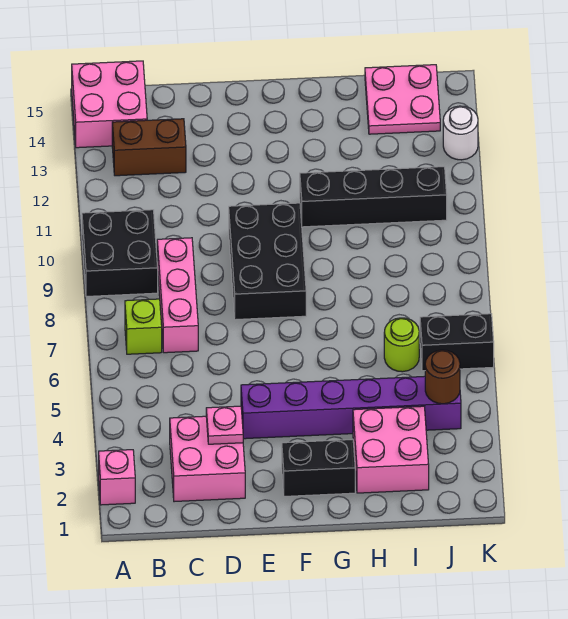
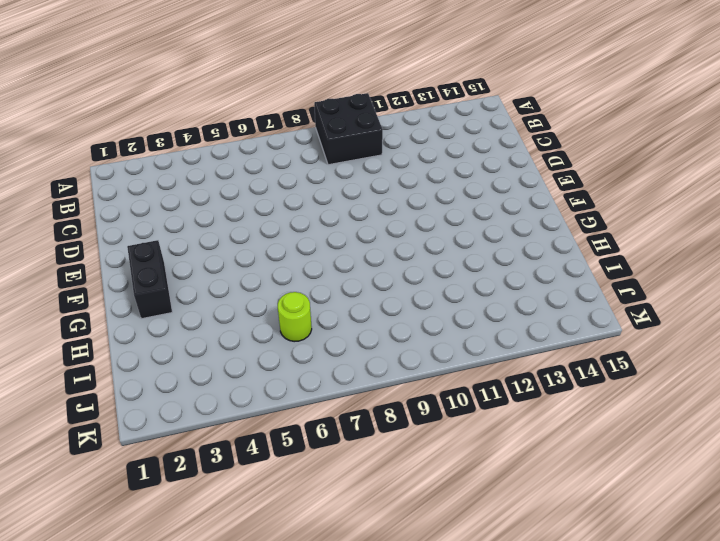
none -> pink 1x1 brick [99,450,135,505]
none -> pink 2x2 brick [72,61,147,148]
none -> lime 1x1 brick [125,299,162,354]

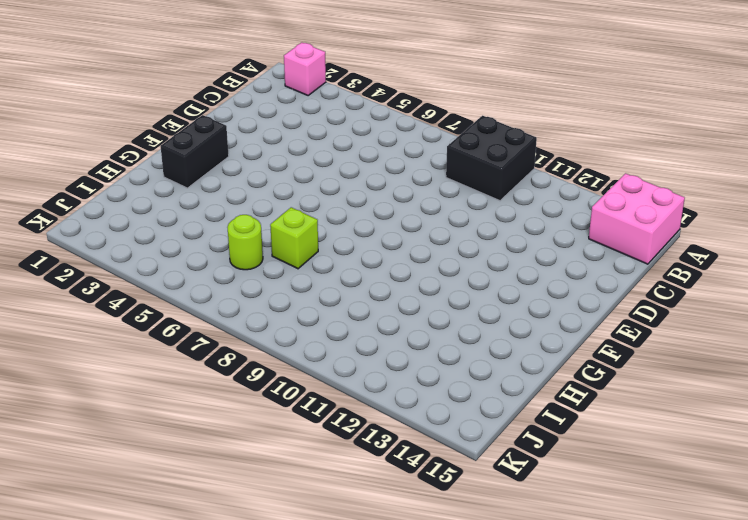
lime 1x1 brick [270,207,318,269] -> lime 1x1 brick moved to [125,299,162,354]
none -> brown 1x2 brick [112,119,186,176]
none -> pink 2x2 brick [170,416,245,502]
none -> pink 1x3 brick [157,238,198,353]

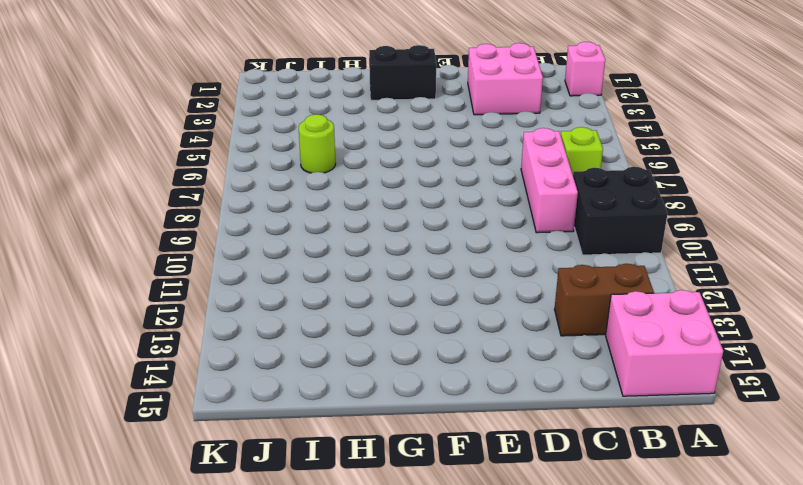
none -> purple 1x6 brick [241,376,461,439]
none -> black 2x3 brick [229,203,306,320]
none -> black 1x4 brick [300,167,447,227]

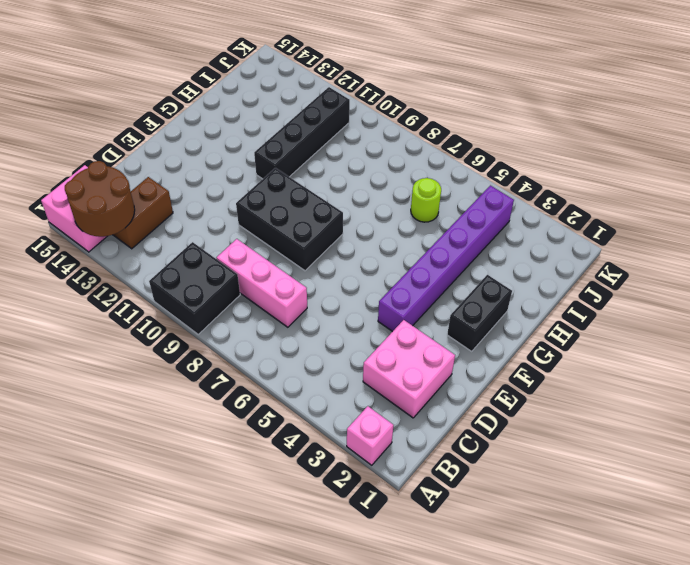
brown 2x2 round brick [65,161,135,237] -> none
none -> lime 1x1 brick [125,299,162,354]
none -> pink 2x2 brick [353,406,429,493]
none -> pink 2x2 plate [365,65,440,134]

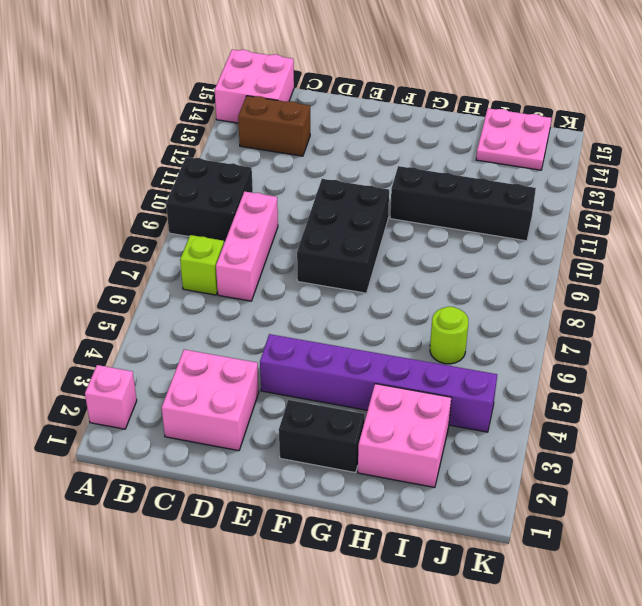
none -> black 1x2 brick [420,314,494,371]
none -> white 1x1 round brick [443,106,478,160]
none -> pink 1x1 plate [206,406,243,444]

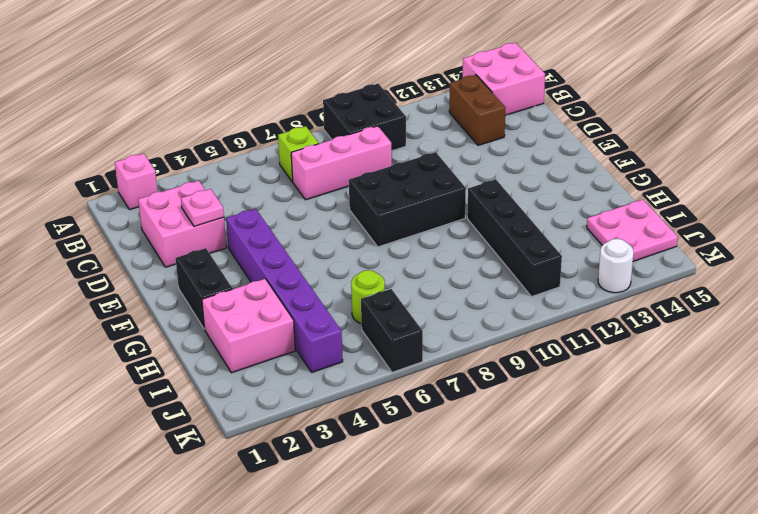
none -> brown 1x1 round brick [425,350,460,404]

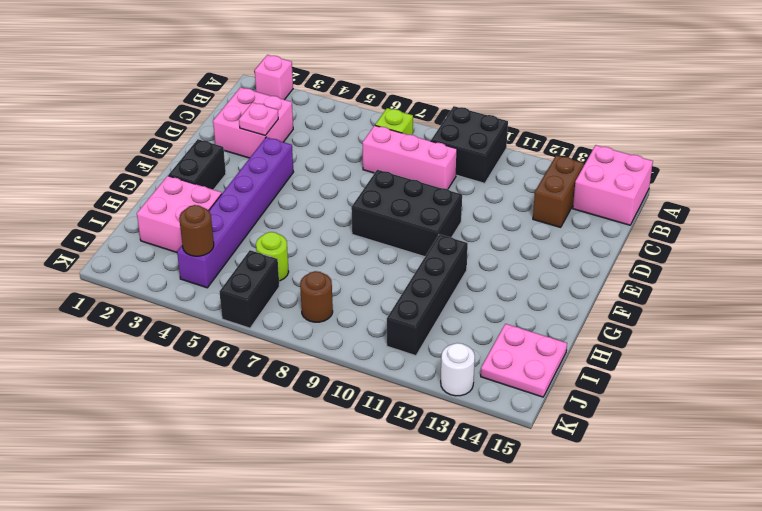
brown 1x1 round brick [300,271,333,322] -> none

